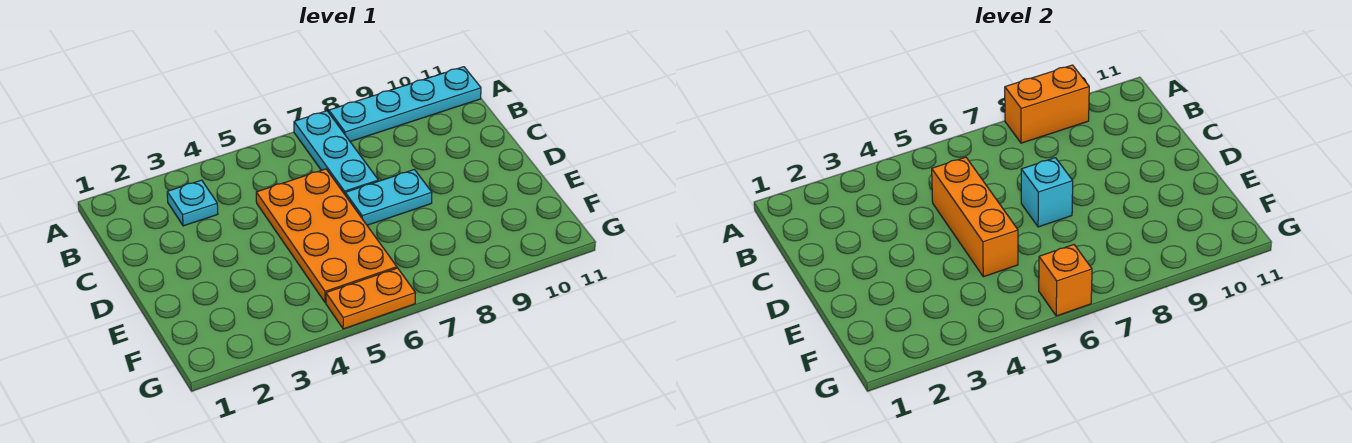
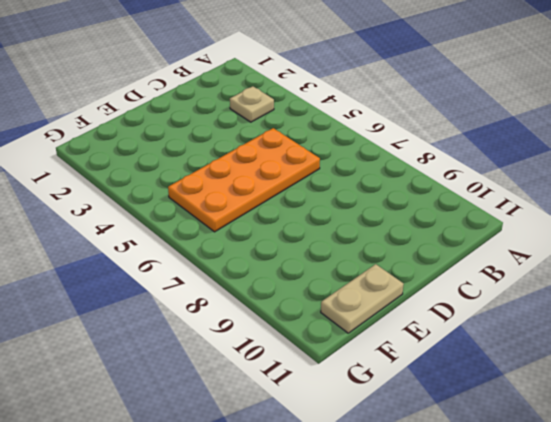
tan 1x1 plate [230,86,274,122] -> cyan 1x1 plate [167,180,218,226]
tan 1x2 plate [321,264,404,333] -> none
none -> cyan 1x3 plate [294,111,378,194]
none -> cyan 1x4 plate [329,67,481,142]

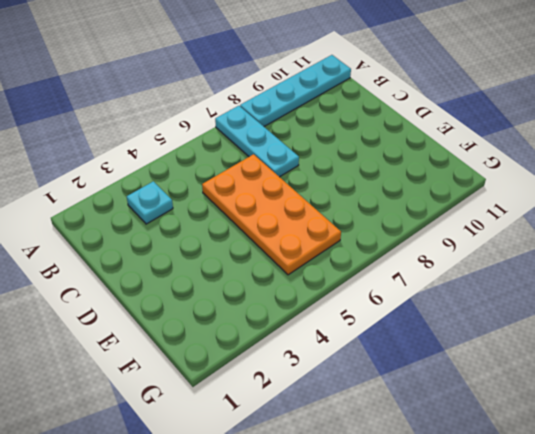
none -> cyan 1x2 plate [345,170,432,225]
none -> orange 1x2 plate [326,268,415,329]

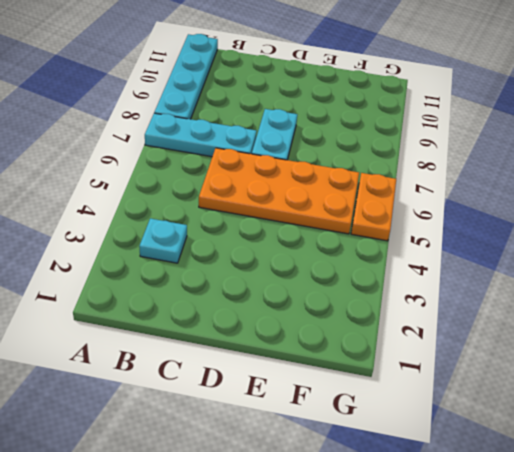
none -> orange 1x2 brick [1005,65,1089,143]
none -> orange 1x3 brick [932,157,1018,277]

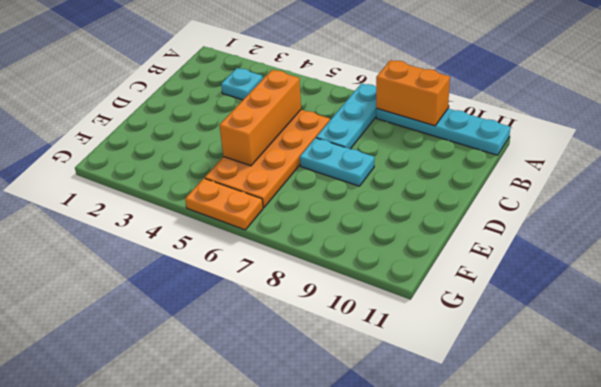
none -> cyan 1x1 brick [1021,158,1073,227]
none -> orange 1x1 brick [1039,245,1092,316]

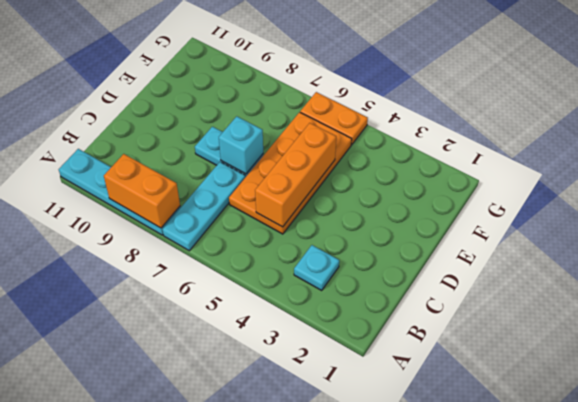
none -> orange 1x1 brick [1039,245,1092,316]

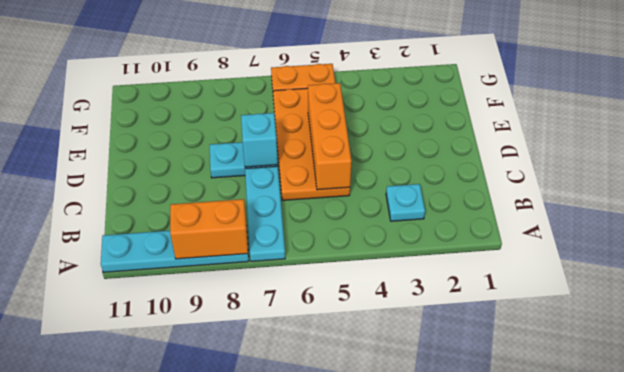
none -> orange 1x1 brick [1039,245,1092,316]

